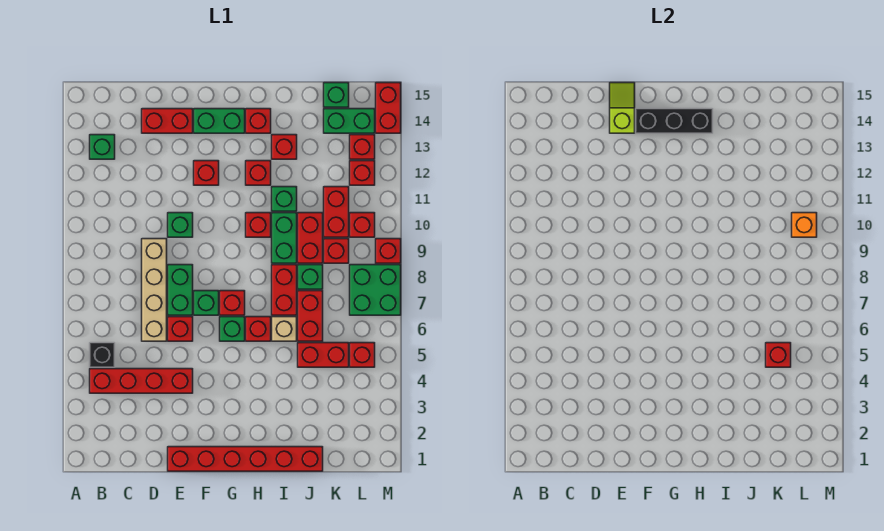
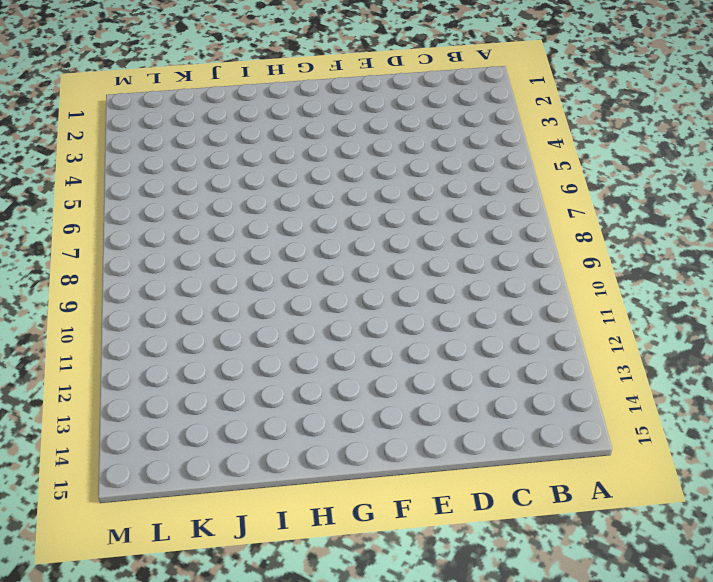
none -> red 1x4 brick [90,369,193,393]
none -> black 1x1 brick [90,343,115,367]
none -> green 1x1 brick [90,135,115,159]
none -> tan 1x4 brick [142,239,167,341]

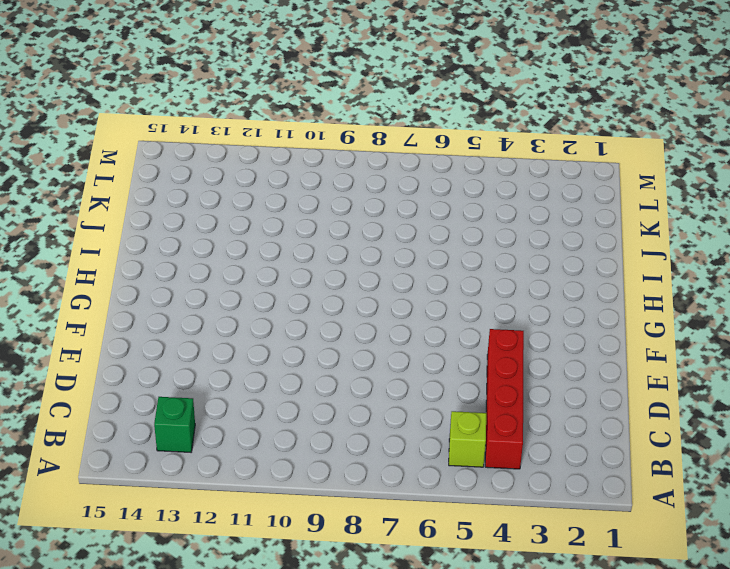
lime 1x1 brick [449,411,486,467] -> black 1x1 brick [90,343,115,367]
none -> tan 1x4 brick [142,239,167,341]
none -> red 1x2 brick [142,109,193,133]
none -> red 1x6 brick [168,447,323,471]
none -> red 1x1 brick [168,317,193,341]

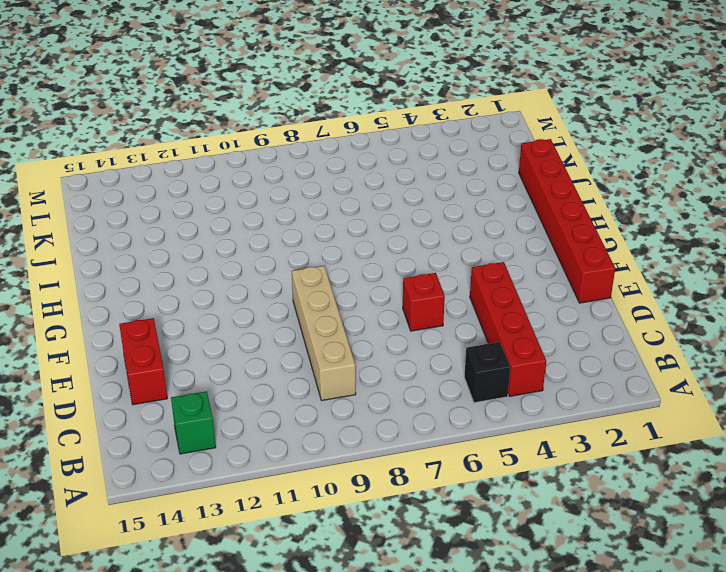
tan 1x4 brick [292,266,356,400] -> tan 1x4 brick turned to [142,239,167,341]
none -> green 1x2 brick [168,265,193,315]
none -> green 1x1 brick [168,213,193,237]
none -> green 1x1 brick [194,291,219,315]
none -> red 1x1 brick [194,161,219,185]

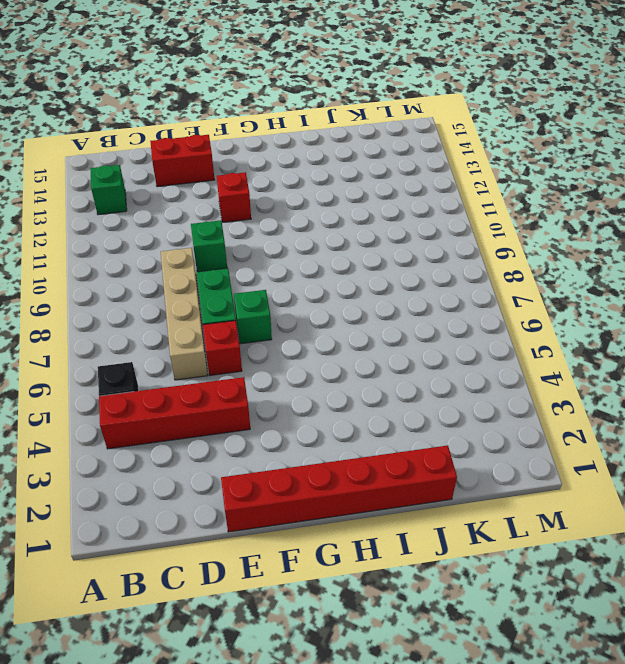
none -> green 1x2 brick [194,109,245,133]
none -> green 1x1 brick [220,317,245,341]
none -> red 1x1 brick [220,291,245,315]
none -> red 1x1 brick [246,317,271,341]

